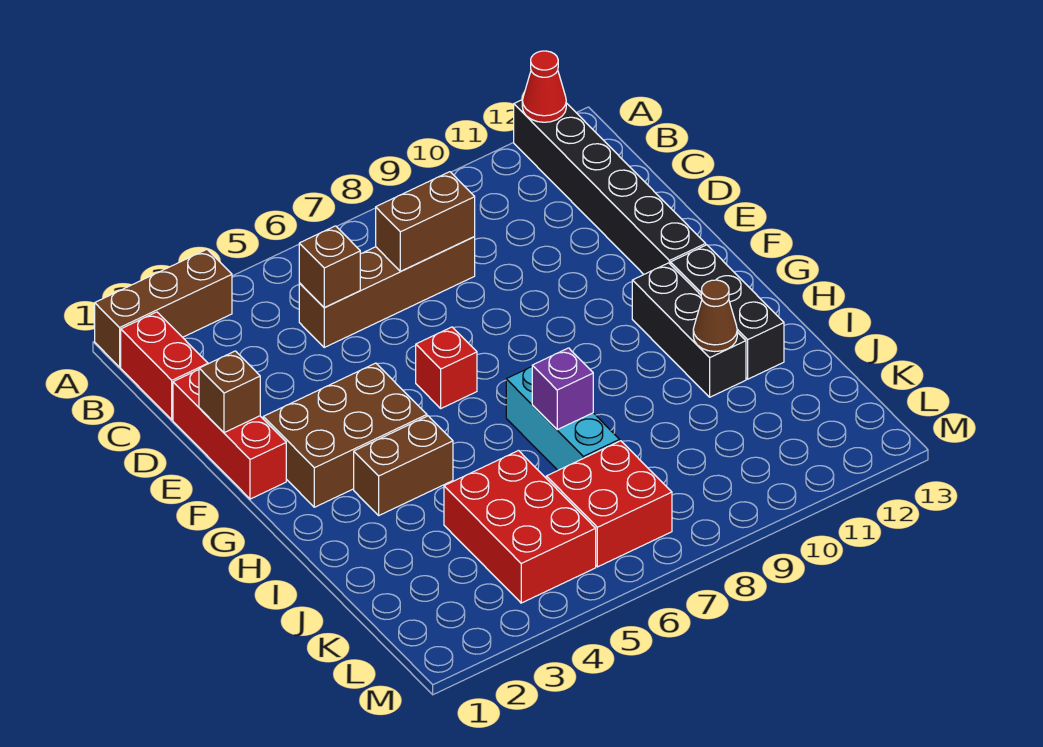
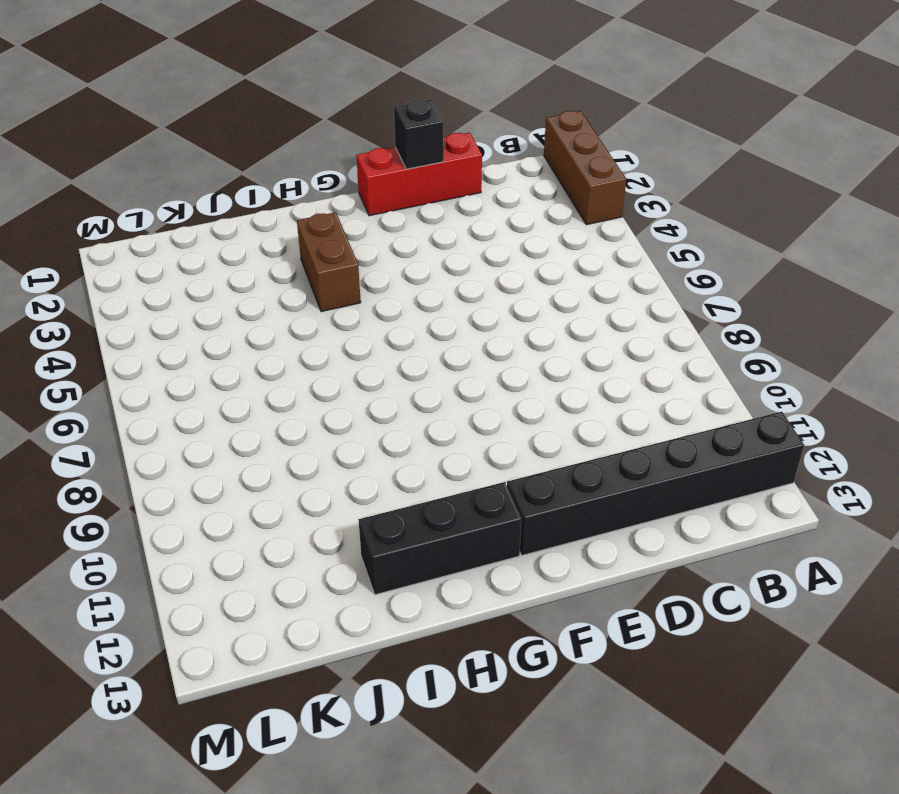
black 1x1 brick [394,99,444,169] -> brown 1x1 brick [199,351,260,433]
none -> red 1x2 brick [121,312,208,420]
none -> brown 1x4 brick [299,237,475,347]
none -> brown 2x3 brick [263,363,427,507]

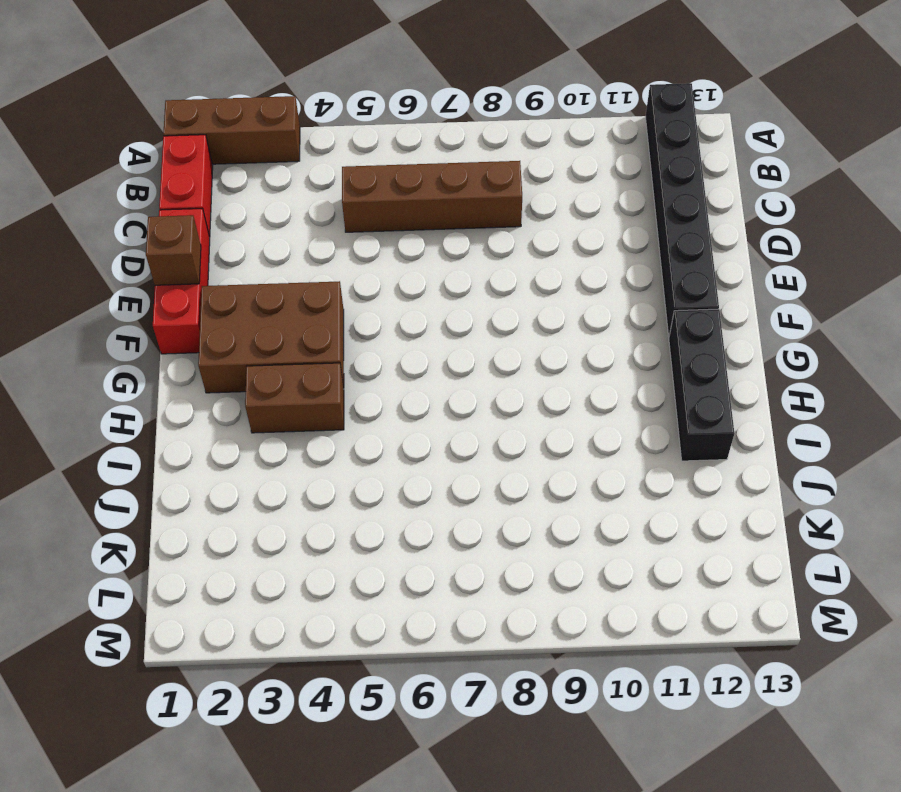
none -> red 1x1 brick [416,327,477,408]
none -> black 1x3 brick [632,263,746,397]
none -> cyan 1x3 brick [506,367,620,470]

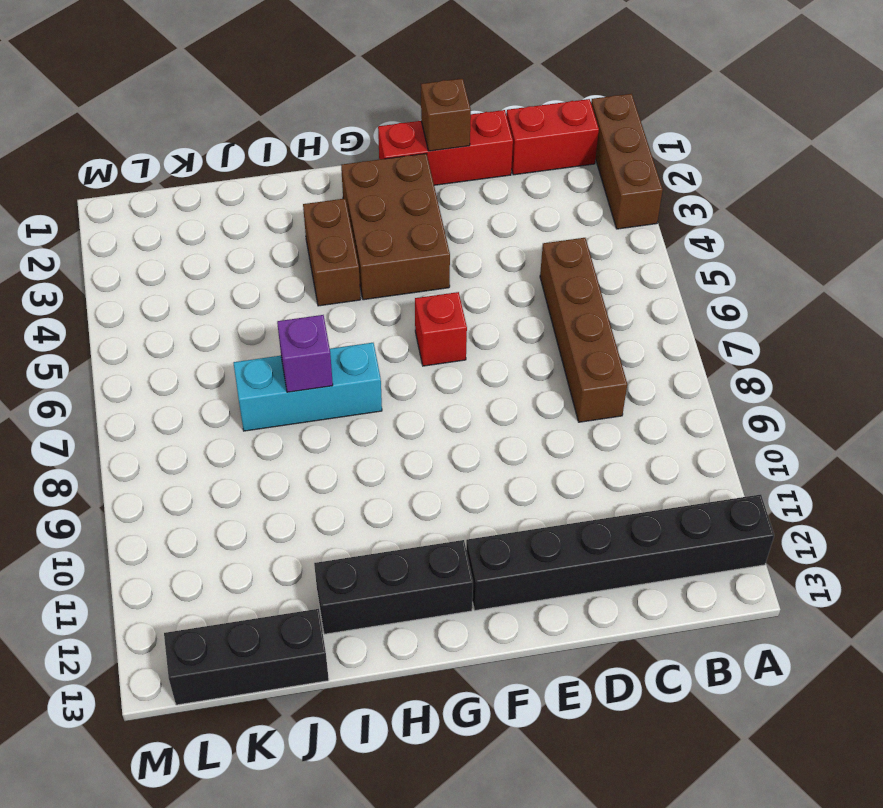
black 1x3 brick [164,609,329,705] -> black 1x3 brick moved to [632,263,746,397]
none -> red 2x3 brick [444,451,596,603]
none -> red 2x2 brick [546,441,672,567]
none -> red 1x1 cone [522,51,566,122]

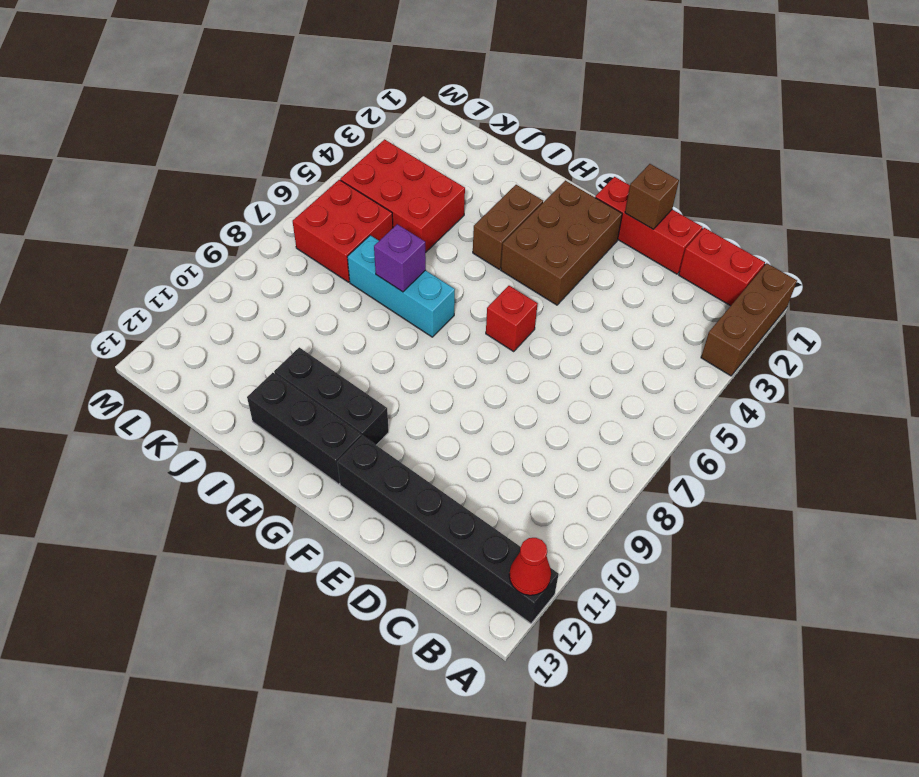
none -> brown 1x4 brick [299,237,475,347]
none -> brown 1x1 brick [299,226,360,308]
none -> brown 1x2 brick [376,172,475,271]

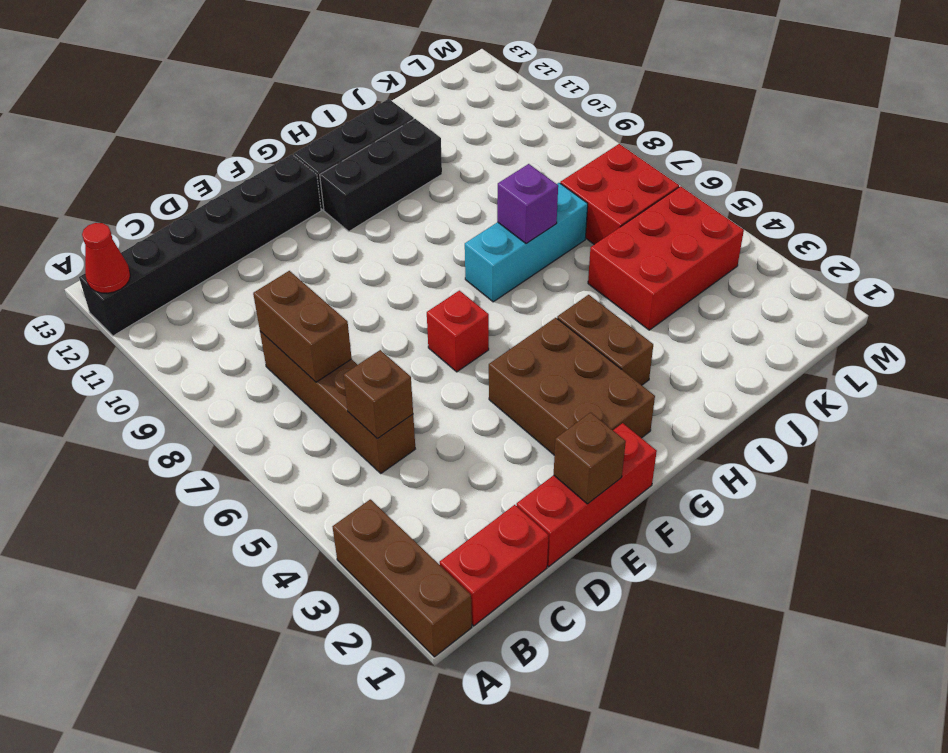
none -> brown 1x1 cone [693,280,737,352]

